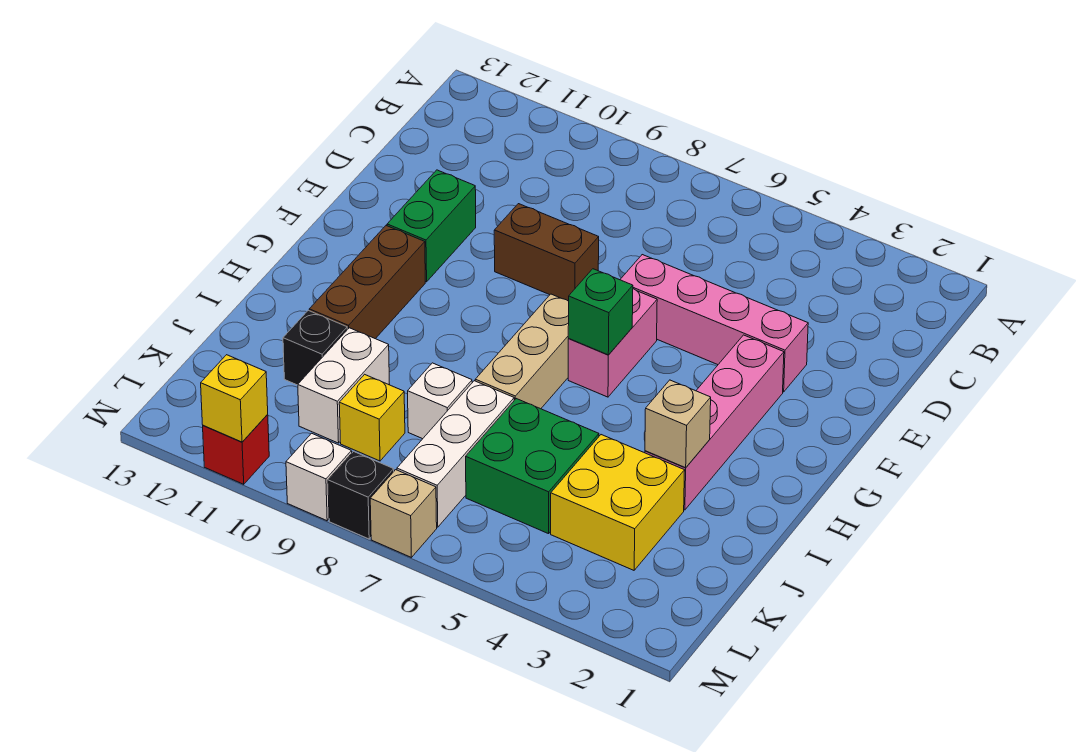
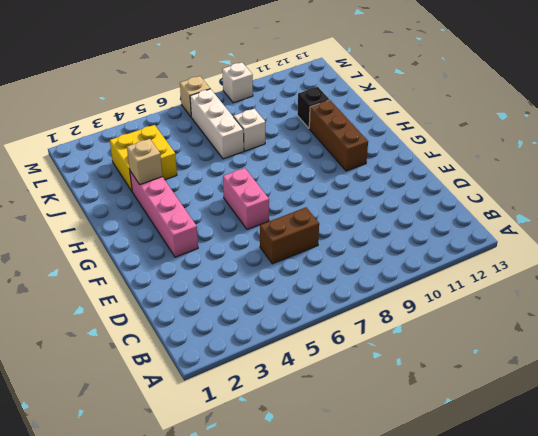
brown 1x2 brick [260,207,319,264] -> brown 1x2 brick moved to [494,204,599,301]
none -> pink 1x4 brick [620,255,808,392]
none -> green 1x2 brick [387,170,476,282]
none -> tan 1x3 brick [475,294,569,409]

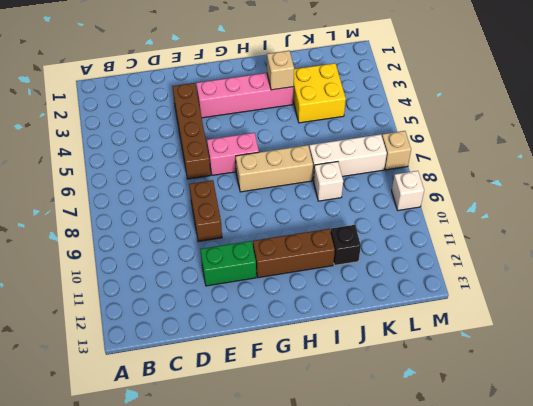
brown 1x4 brick [172,83,211,179] -> pink 1x4 brick [620,255,808,392]
none -> green 2x2 brick [466,399,599,534]
none -> white 1x2 brick [298,328,390,443]
none -> yellow 1x1 brick [339,374,405,461]

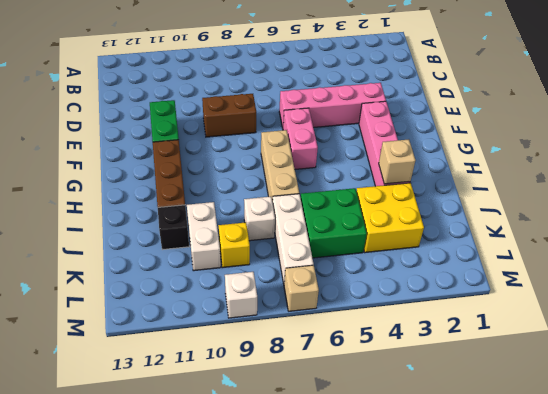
none -> black 1x1 brick [328,452,394,539]
none -> red 1x1 brick [203,415,269,484]
none -> green 1x1 brick [568,269,633,355]

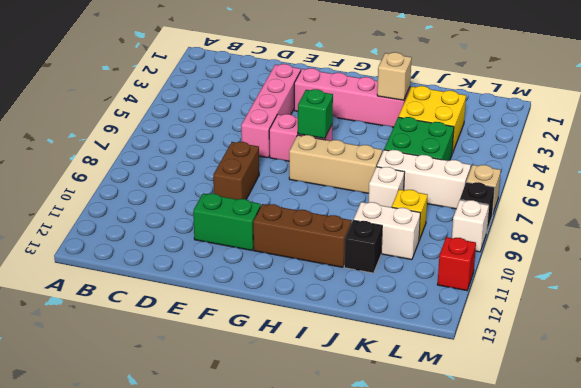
none -> yellow 1x1 brick [201,355,268,442]

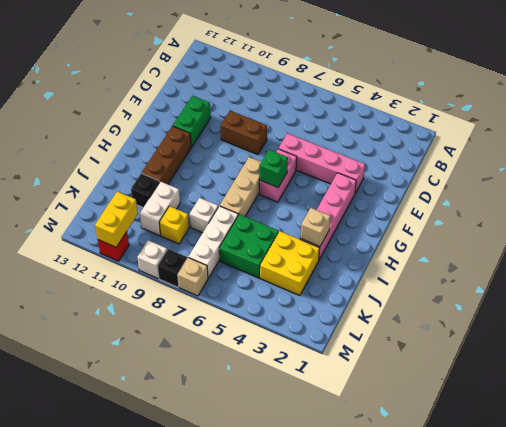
yellow 1x2 brick [95,191,138,247] -> yellow 1x1 brick [201,355,268,442]

